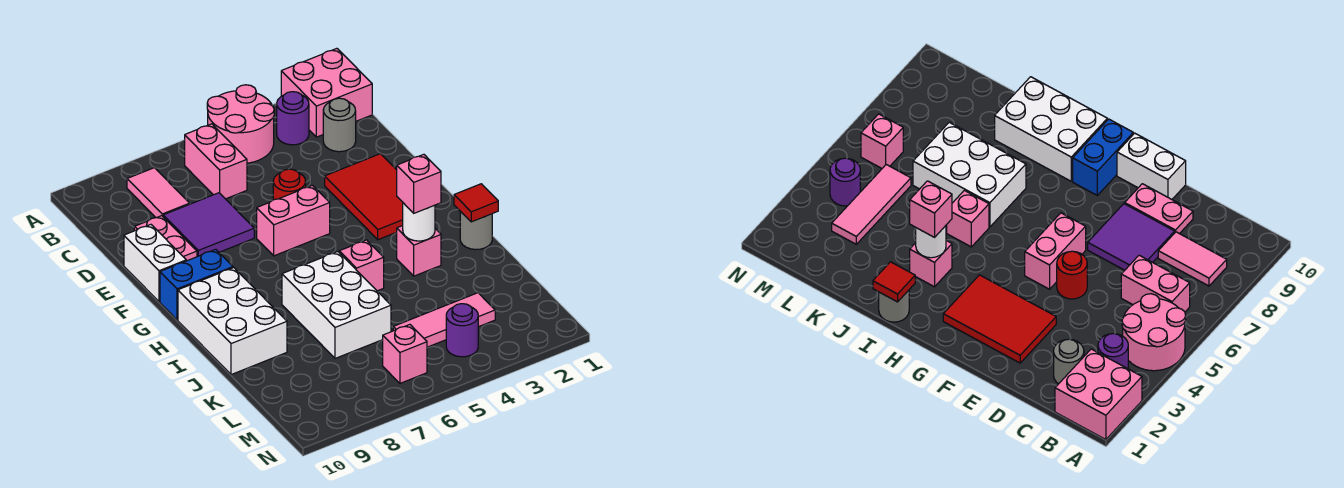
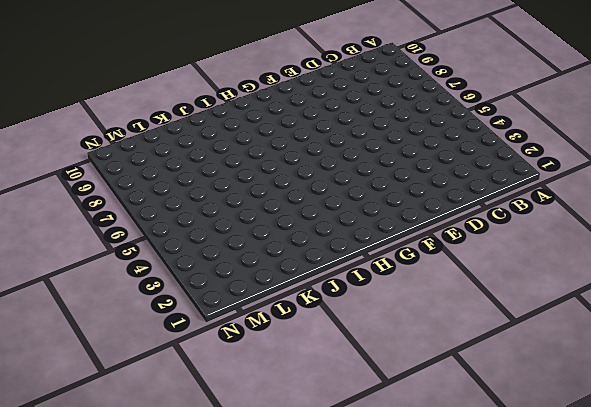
none -> pink 2x2 brick [281,49,372,137]
none -> pink 2x2 round brick [207,85,274,163]
none -> purple 1x1 round brick [277,92,309,145]

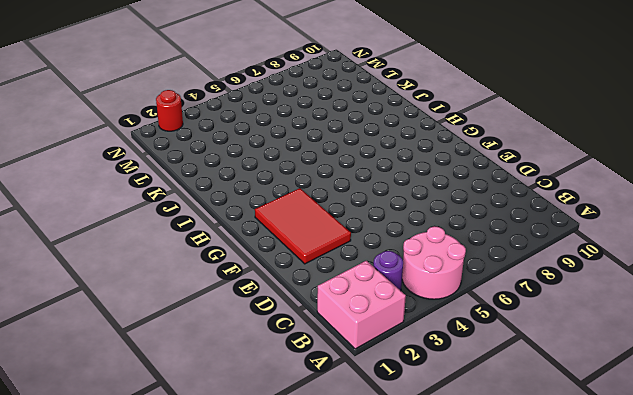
red 1x1 round brick [156,90,183,131] -> red 1x1 round brick moved to [273,169,306,200]
none -> pink 1x2 brick [185,124,247,199]
none -> pink 1x2 tile [127,168,190,218]
none -> grey 1x1 round brick [323,98,356,152]

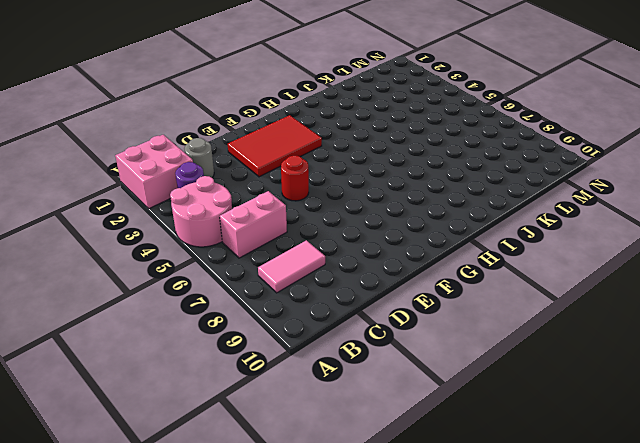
none -> purple 2x2 tile [163,193,254,257]
none -> pink 1x2 plate [134,216,197,261]
none -> white 1x2 brick [124,225,186,302]

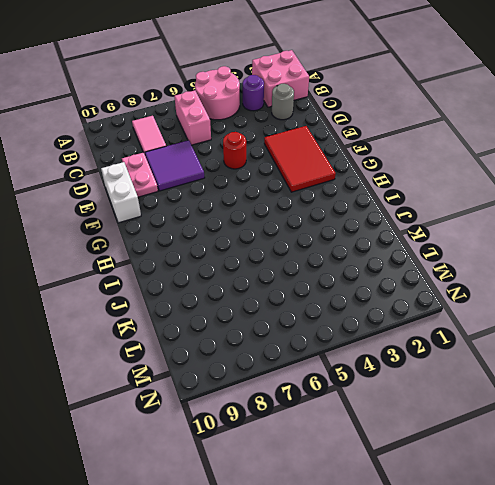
none -> pink 1x2 brick [257,185,330,256]
none -> blue 1x2 brick [160,249,233,320]
none -> white 2x3 brick [178,268,287,375]

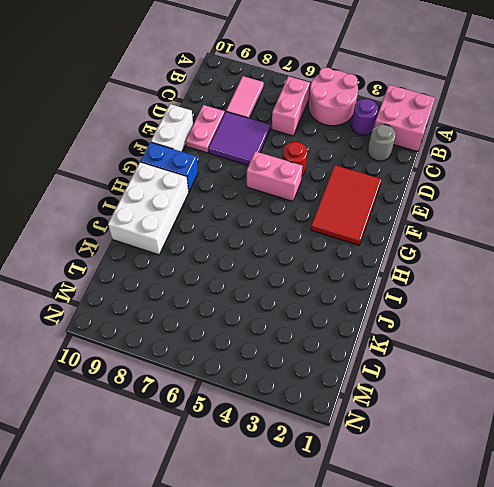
none -> grey 1x1 round brick [460,211,492,250]
none -> pink 1x1 brick [397,226,441,276]
none -> pink 1x1 brick [339,240,384,291]

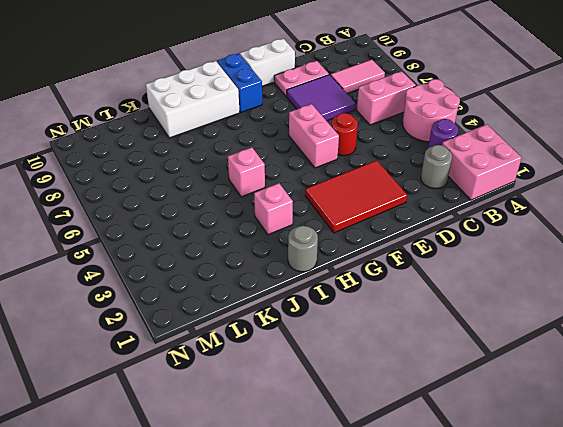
none -> white 2x3 brick [282,252,391,358]
none -> pink 1x3 tile [393,293,495,347]
none -> purple 1x1 round brick [446,304,478,357]

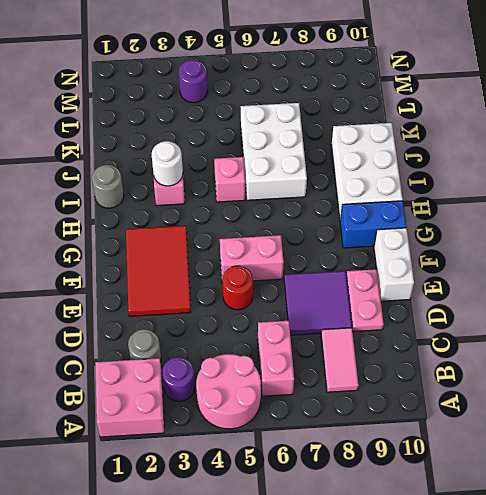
none -> pink 1x3 tile [393,293,495,347]
none -> pink 1x1 brick [383,325,427,383]
none -> red 1x1 tile [454,184,498,222]

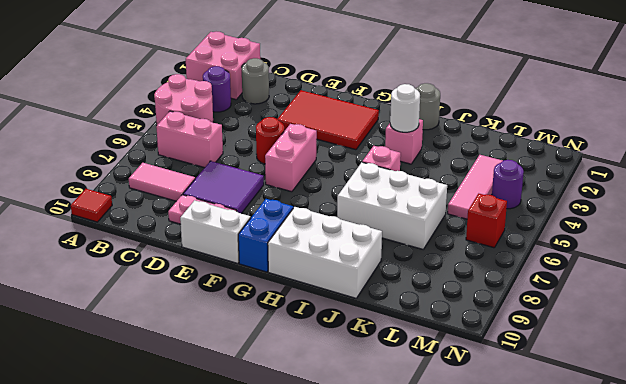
red 1x1 tile [71,189,112,222] -> red 1x1 tile moved to [454,184,498,222]
red 1x1 brick [466,194,507,248] -> pink 1x1 brick [383,325,427,383]
none -> pink 1x1 brick [397,154,441,213]

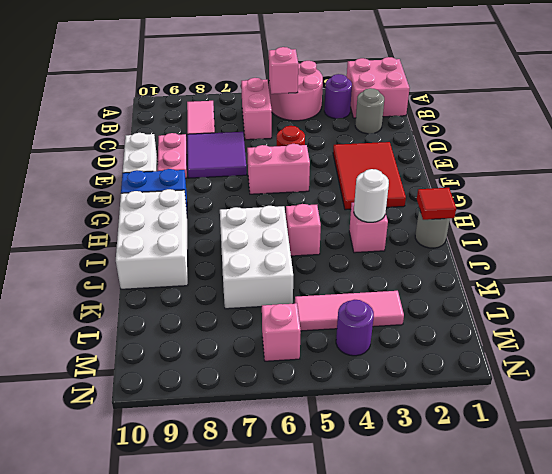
pink 1x1 brick [269,47,298,94] -> pink 1x1 brick moved to [397,154,441,213]

